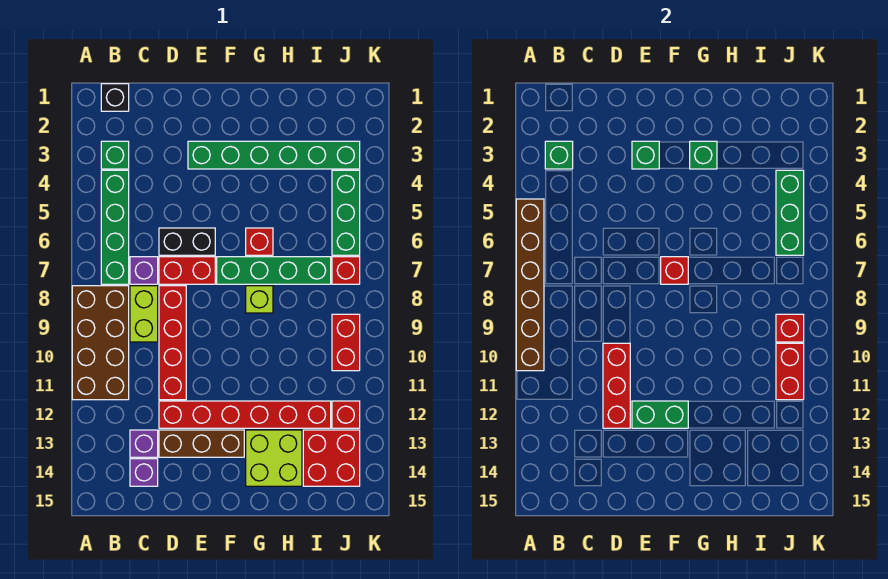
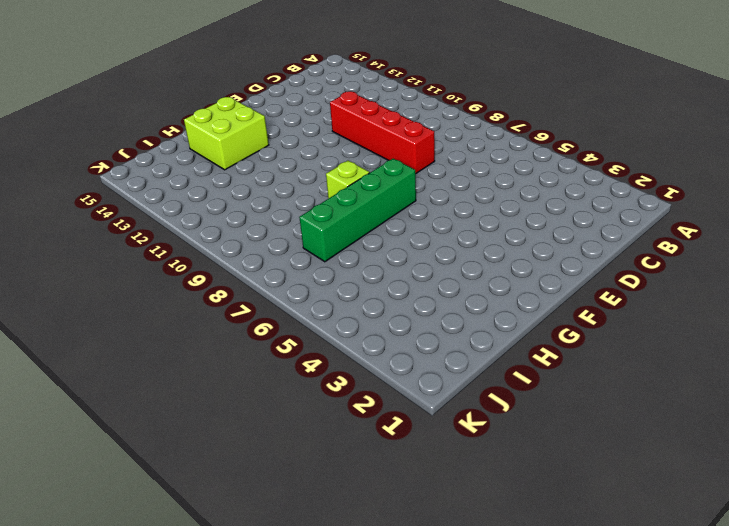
none -> brown 2x4 brick [72,286,129,400]
none -> black 1x1 brick [101,84,129,111]
none -> green 1x1 brick [101,141,129,169]
none -> green 1x4 brick [101,170,129,284]

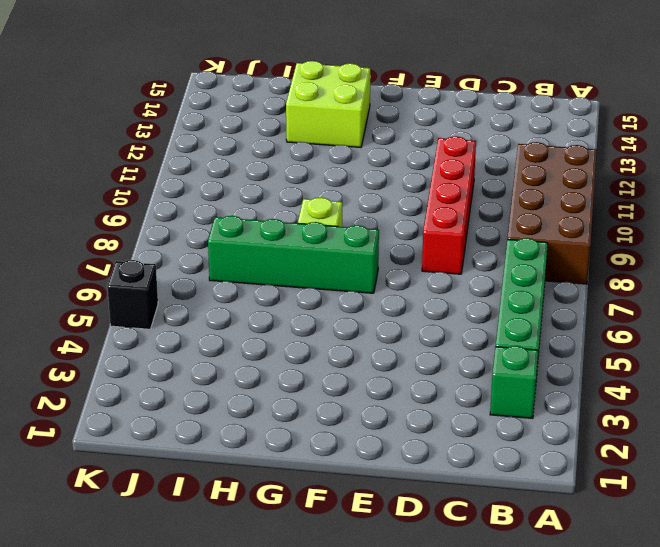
black 1x1 brick [107,260,158,329] -> black 1x1 brick moved to [101,84,129,111]
none -> purple 1x1 brick [130,257,158,284]
none -> lime 1x2 brick [130,286,158,342]
none -> purple 1x1 brick [130,430,158,457]
none -> purple 1x1 brick [130,459,158,486]

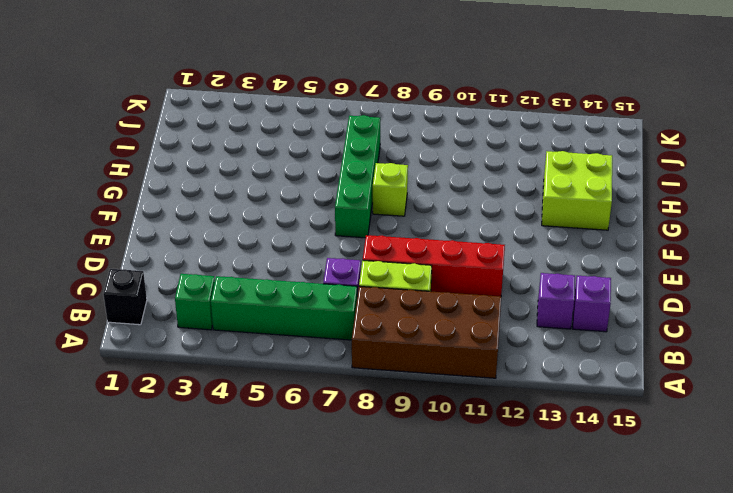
none -> black 1x2 brick [159,228,215,255]
none -> red 1x2 brick [159,257,215,284]
none -> red 1x6 brick [159,401,331,428]
none -> brown 1x3 brick [159,430,244,457]

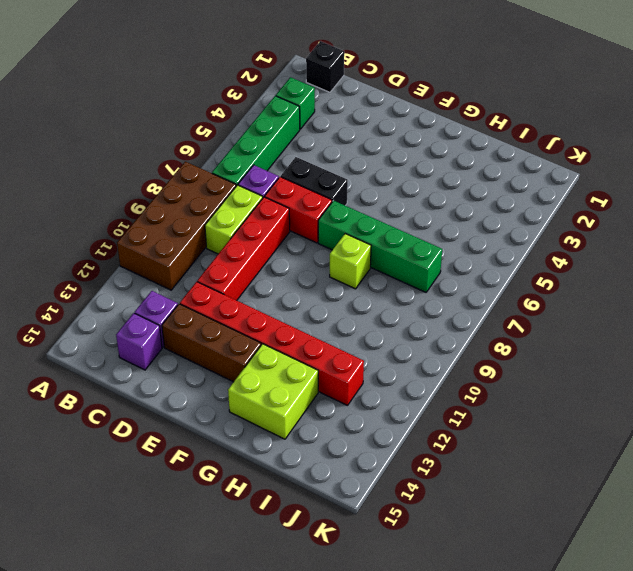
none -> green 1x6 brick [188,141,360,169]
none -> red 1x1 brick [246,228,273,255]
none -> red 2x2 brick [303,430,360,486]
none -> green 1x3 brick [332,170,360,255]

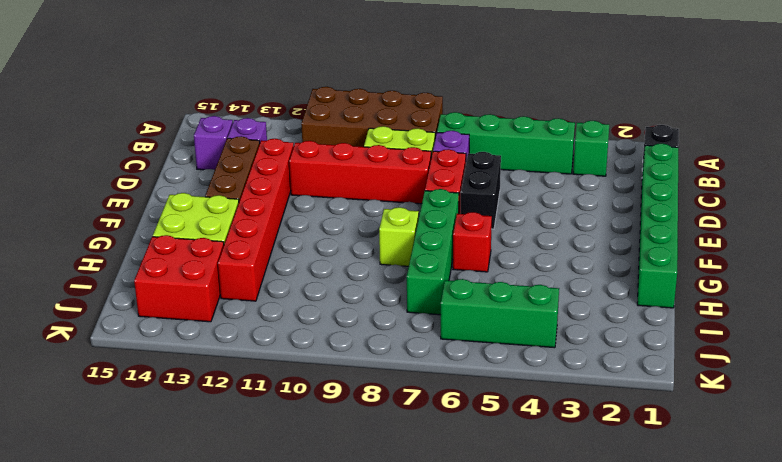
green 1x6 brick [637,143,678,308] -> green 1x6 brick moved to [188,141,360,169]
none -> red 1x1 brick [332,257,360,284]
none -> red 1x2 brick [332,314,360,371]
none -> red 1x1 brick [332,401,360,428]
none -> brown 1x6 brick [516,199,544,371]

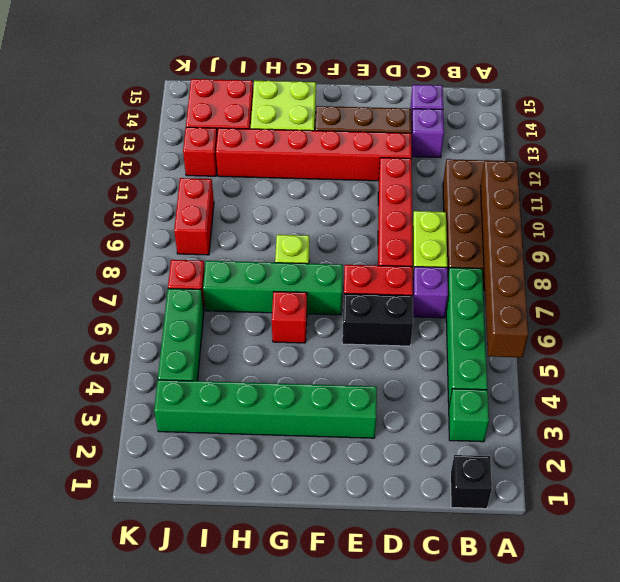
none -> green 1x1 brick [545,141,573,169]
none -> red 1x3 brick [603,343,630,428]
none -> green 1x1 brick [632,141,659,169]
none -> green 1x2 brick [632,401,688,428]

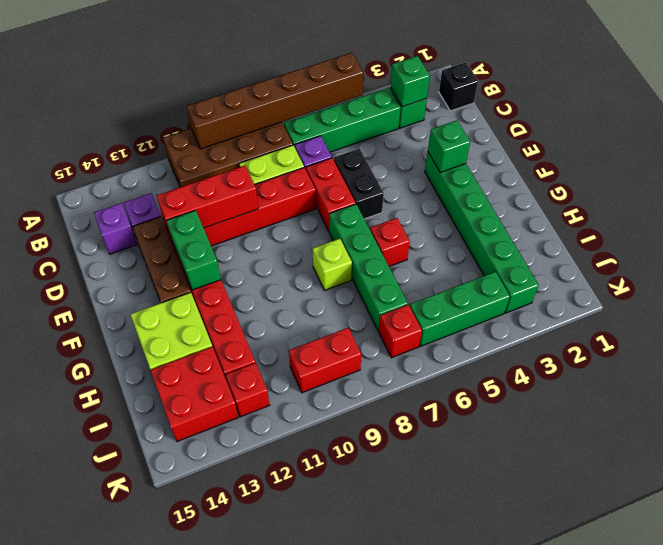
none -> red 1x1 brick [661,257,688,284]
none -> green 1x1 brick [690,141,717,169]
none -> green 1x3 brick [776,170,804,255]
none -> red 1x1 brick [776,314,804,342]

